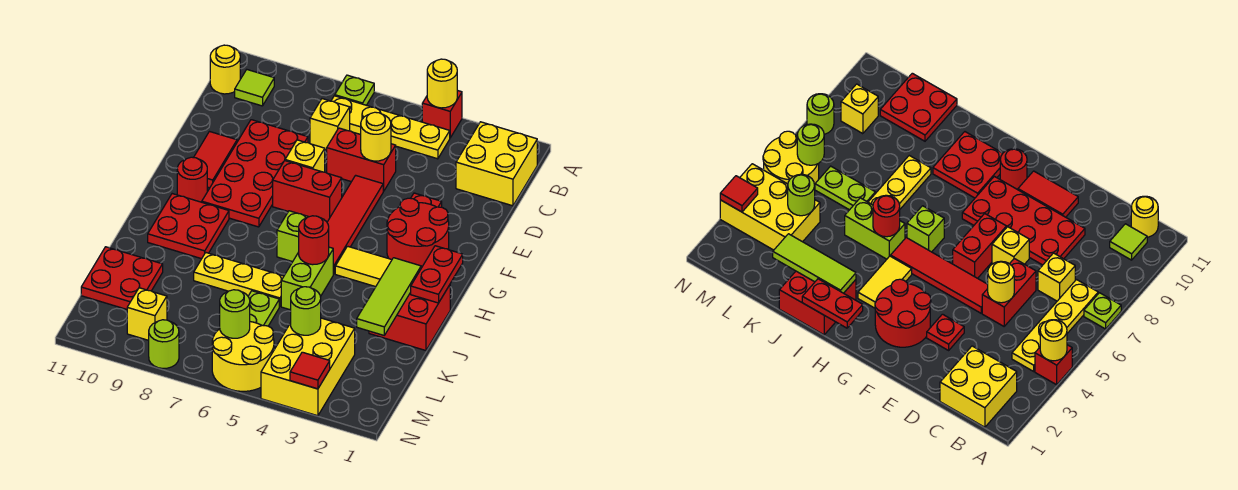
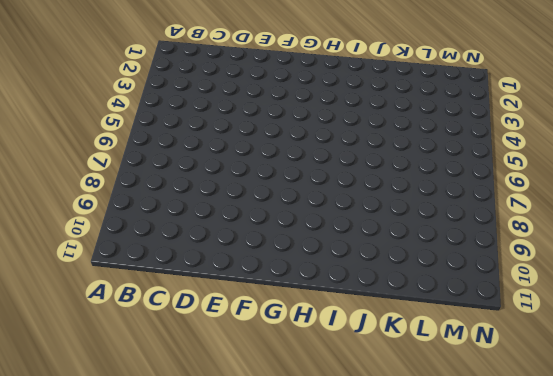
none -> red 1x1 brick [422,90,462,138]
none -> lime 1x1 plate [335,75,374,105]
none -> yellow 2x2 brick [456,122,537,206]
none -> yellow 1x4 plate [331,96,450,159]

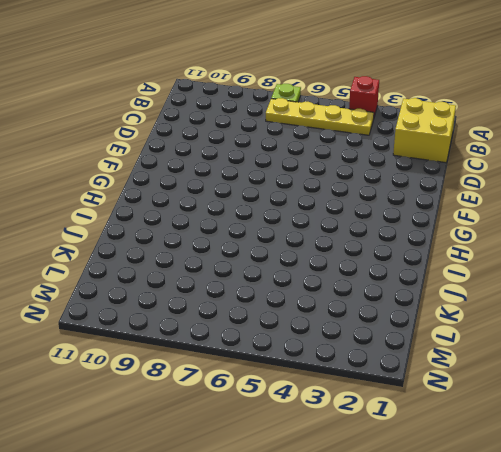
none -> lime 1x1 tile [235,70,274,106]
none -> yellow 1x1 round brick [210,45,240,94]
none -> yellow 1x1 brick [310,99,350,150]
none -> red 1x2 brick [327,128,396,191]

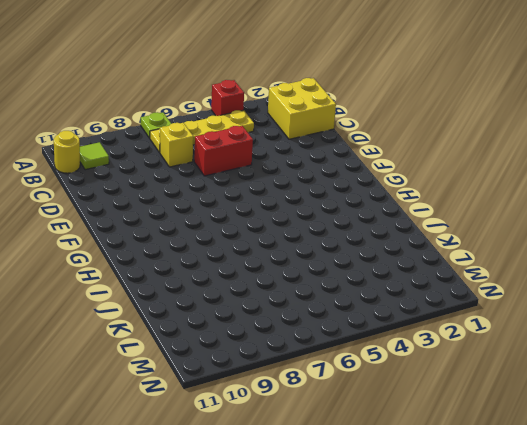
none -> red 2x4 plate [202,120,308,227]
none -> red 1x1 plate [411,193,442,207]
none -> red 1x4 tile [327,175,383,274]
none -> yellow 1x1 brick [285,140,325,172]

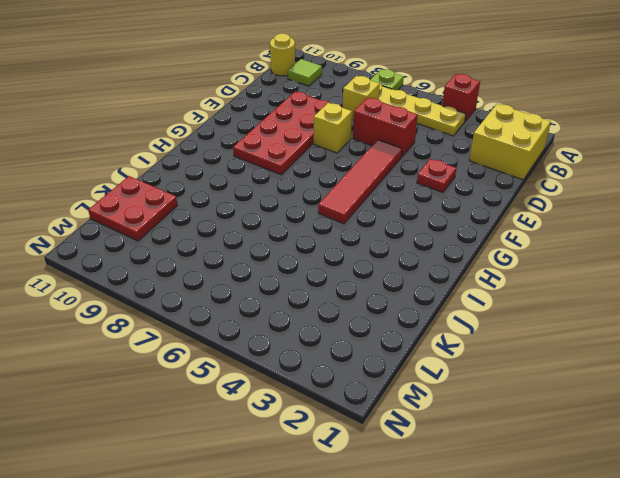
none -> red 1x2 tile [194,132,237,188]
none -> red 2x2 round brick [387,198,449,268]
none -> red 1x2 brick [273,161,342,222]
none -> red 1x1 round brick [177,157,207,202]

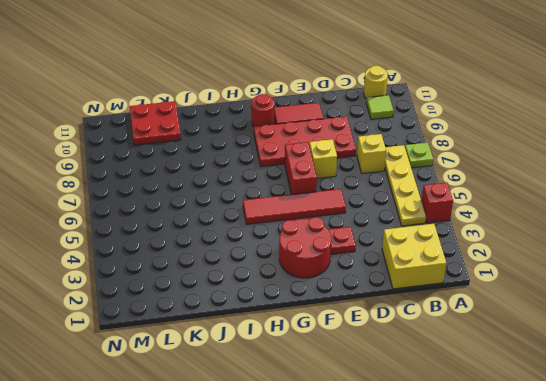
none -> red 1x2 brick [327,128,396,191]
none -> yellow 1x2 tile [335,246,392,287]
none -> lime 1x1 brick [277,211,308,262]
none -> red 2x2 plate [148,194,229,259]

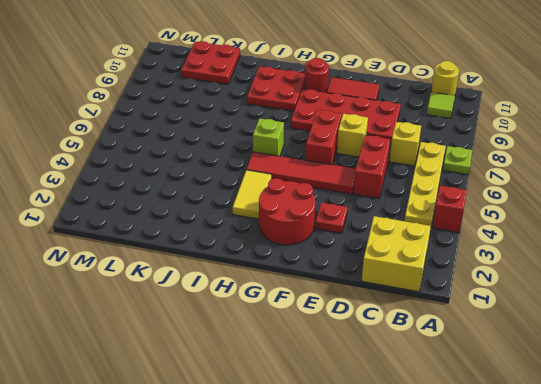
none -> red 2x2 brick [369,285,450,351]
none -> lime 1x2 brick [281,247,333,310]
none -> yellow 1x3 plate [194,253,284,307]
none -> lime 1x2 plate [248,291,279,326]

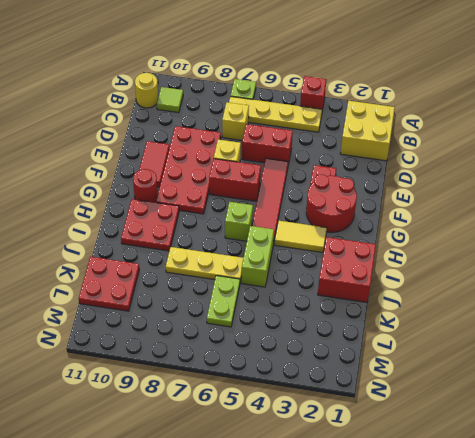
none -> yellow 2x3 brick [261,318,355,416]
none -> yellow 2x2 round brick [212,322,274,391]
none -> yellow 1x1 brick [127,288,167,340]
none -> lime 1x1 round brick [149,320,179,368]

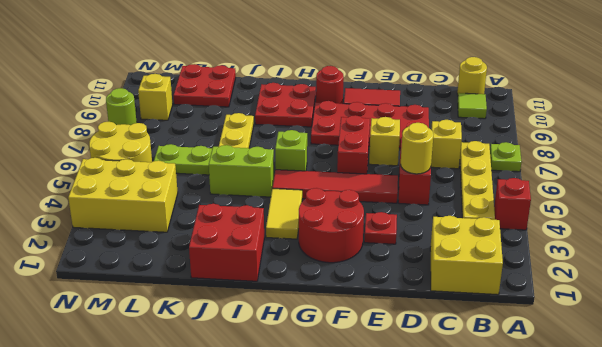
none -> yellow 1x1 round brick [427,59,457,108]
none -> red 1x2 plate [411,246,463,303]
none -> lime 1x3 tile [357,258,421,335]
none -> red 1x1 round brick [299,216,329,265]

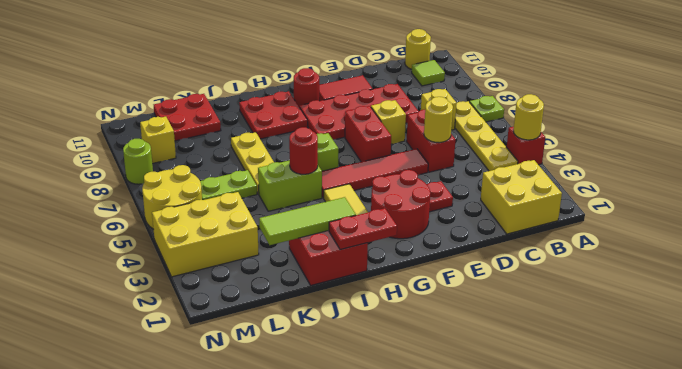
none -> lime 1x1 round brick [291,287,321,335]
none -> lime 1x1 round brick [220,290,250,338]
none -> red 1x1 tile [290,352,330,389]

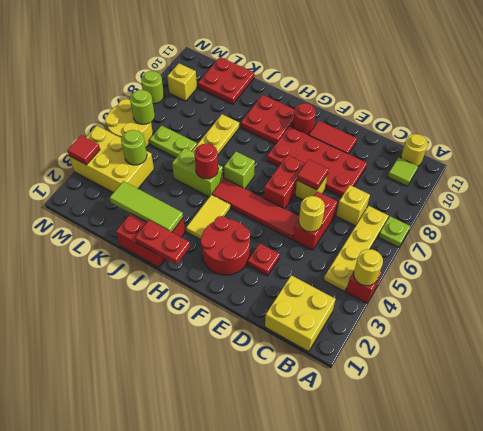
red 1x1 tile [297,159,328,190] -> none

